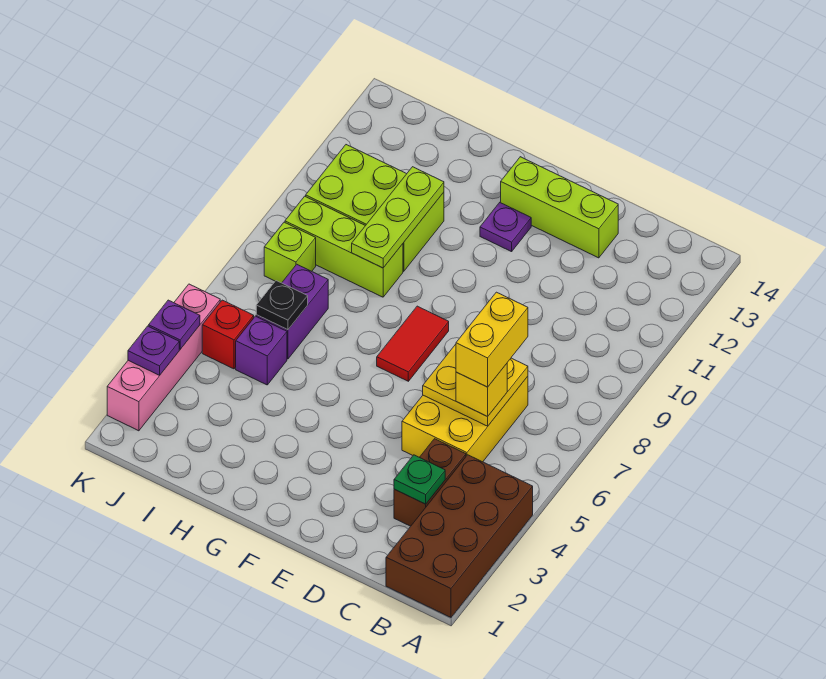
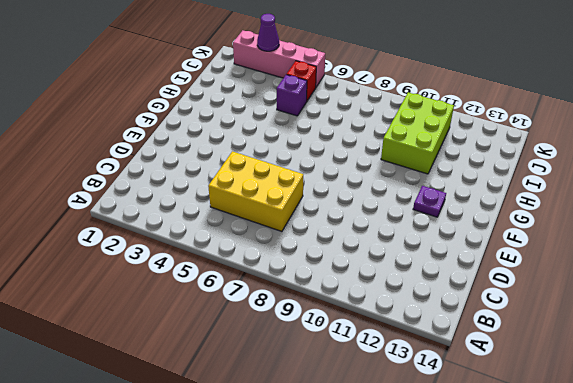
purple 1x1 cone [257,14,279,51] -> purple 1x1 plate [128,326,179,375]
none -> brown 2x4 brick [386,455,533,617]
none -> brown 1x2 brick [394,439,466,526]
none -> lime 1x3 brick [501,157,618,258]

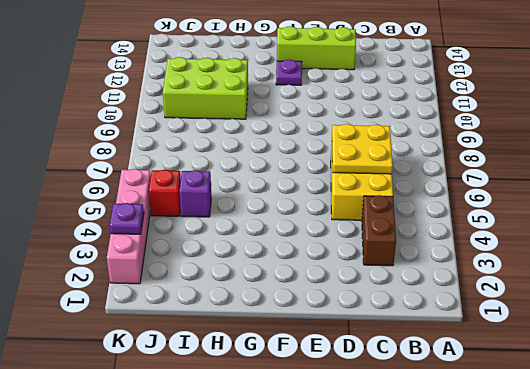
none -> brown 2x4 brick [386,455,533,617]
none -> red 1x2 tile [377,306,449,381]
none -> lime 1x3 brick [285,196,403,297]

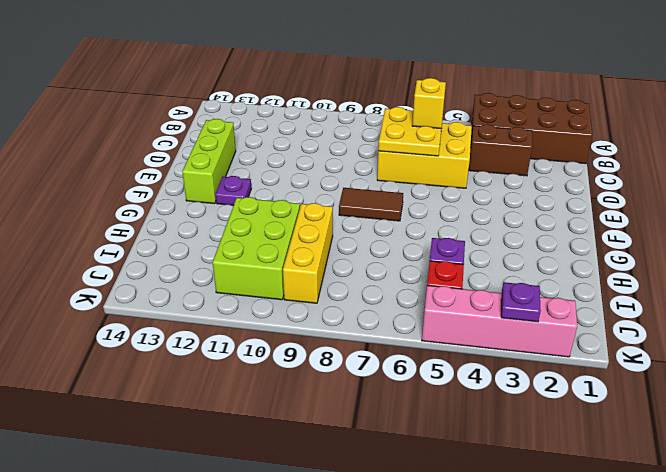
brown 1x2 tile [339,188,403,221] -> red 1x2 tile [377,306,449,381]
yellow 1x3 brick [283,203,333,303] -> lime 1x3 brick [285,196,403,297]
none -> purple 1x2 brick [256,264,328,359]
none -> lime 1x1 brick [264,222,316,283]
none -> green 1x1 plate [394,455,445,504]

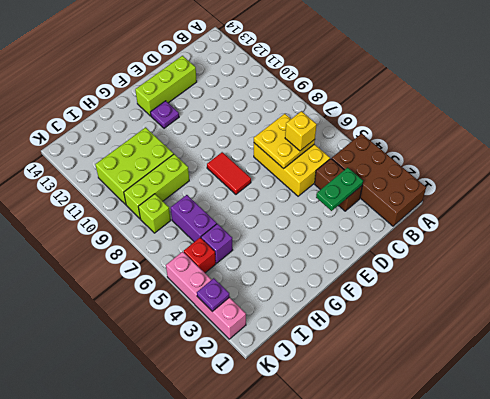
green 1x2 plate [316,167,363,211] -> green 1x1 plate [394,455,445,504]
none -> lime 1x3 plate [352,167,444,268]
none -> black 1x1 plate [256,281,308,330]
none -> purple 1x1 plate [149,300,200,349]

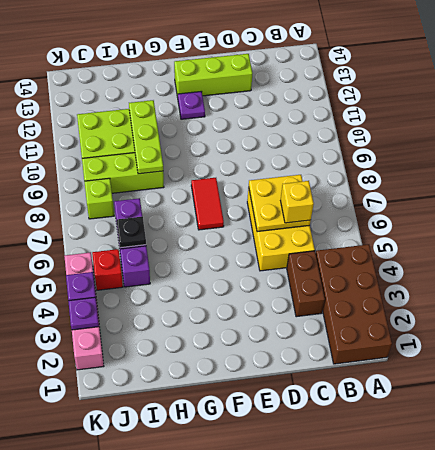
none -> green 1x1 plate [394,455,445,504]
none -> yellow 1x2 brick [456,292,528,387]

